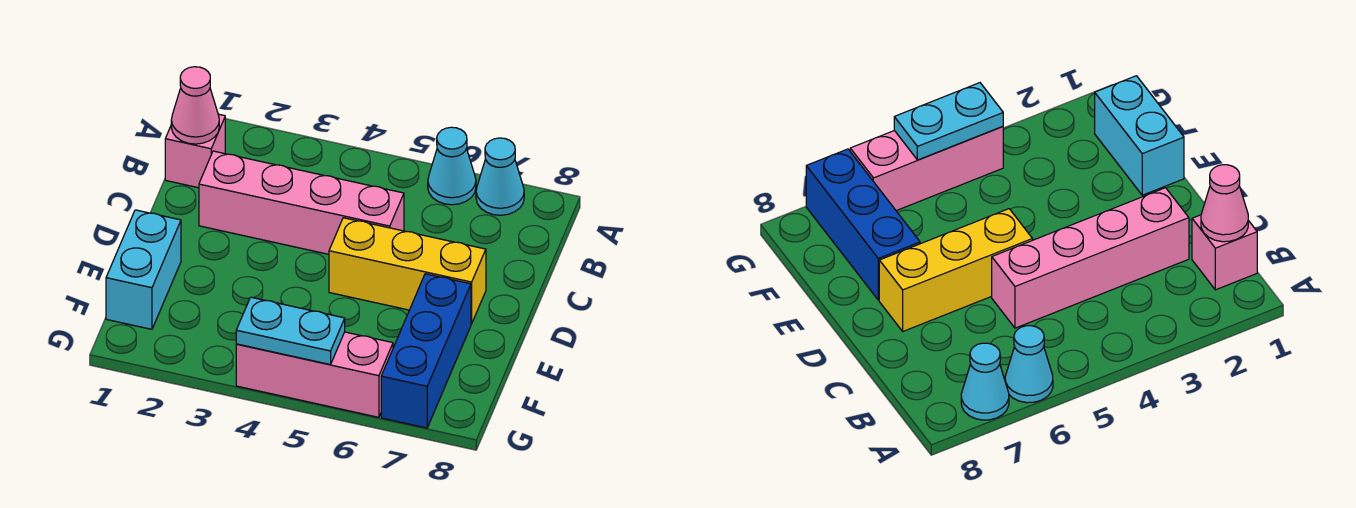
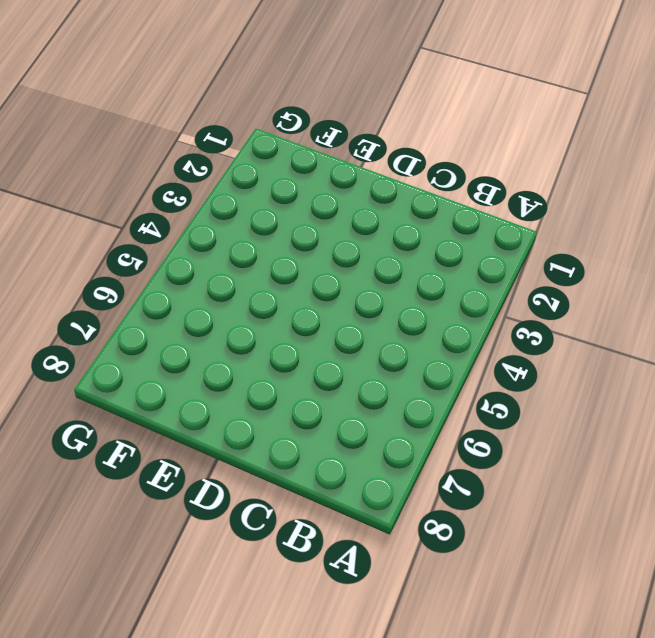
none -> cyan 1x1 cone [428,127,476,205]
none -> cyan 1x1 cone [476,138,524,215]

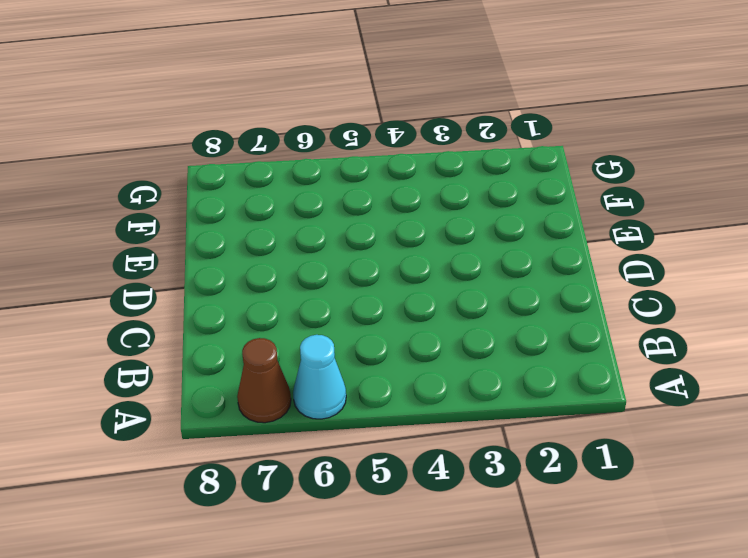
brown 1x1 cone [237,338,291,423] -> cyan 1x1 cone [476,138,524,215]
none -> pink 1x1 brick [165,114,225,188]
none -> pink 1x4 brick [199,151,404,254]

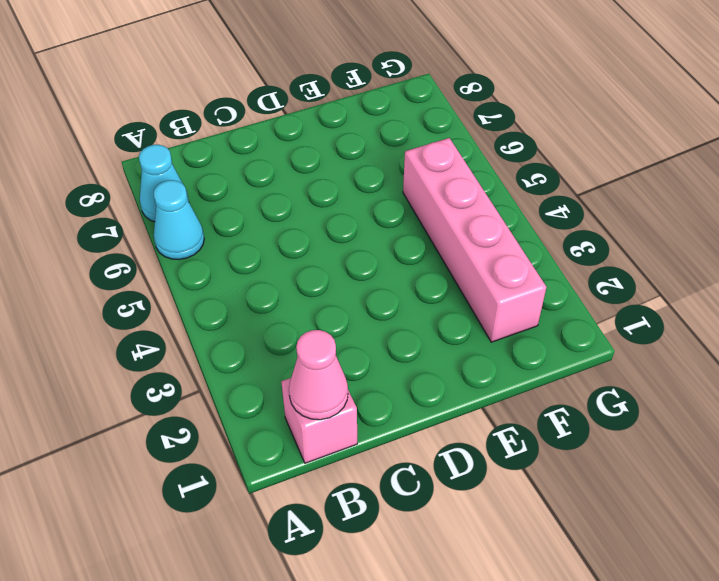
pink 1x4 brick [403,138,546,342] -> pink 1x4 brick moved to [199,151,404,254]
none -> yellow 1x3 brick [329,218,486,324]
none -> cyan 1x2 brick [106,210,181,329]

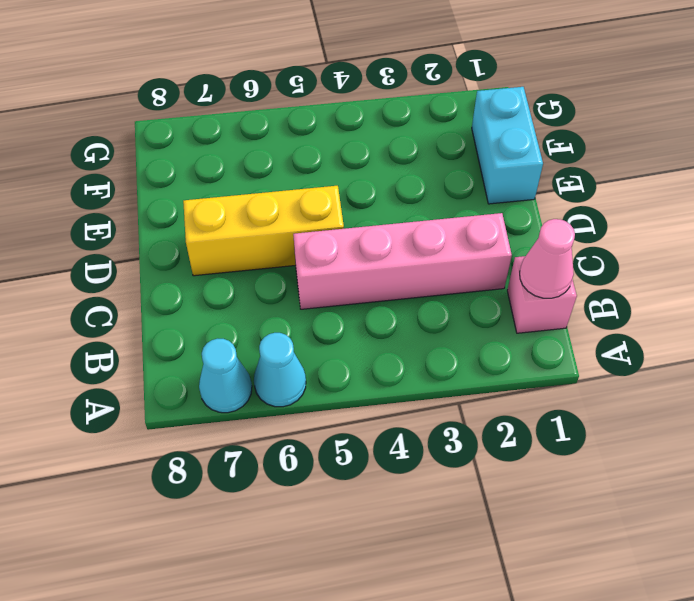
none -> blue 1x3 brick [381,274,471,428]
none -> pink 1x3 brick [236,332,393,417]

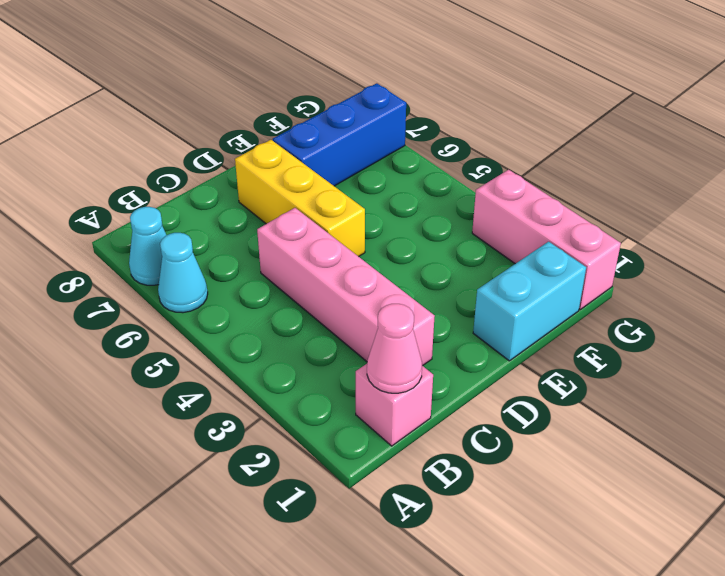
pink 1x3 brick [472,170,621,309] -> pink 1x3 brick moved to [236,332,393,417]
none -> cyan 1x2 plate [236,297,345,365]

